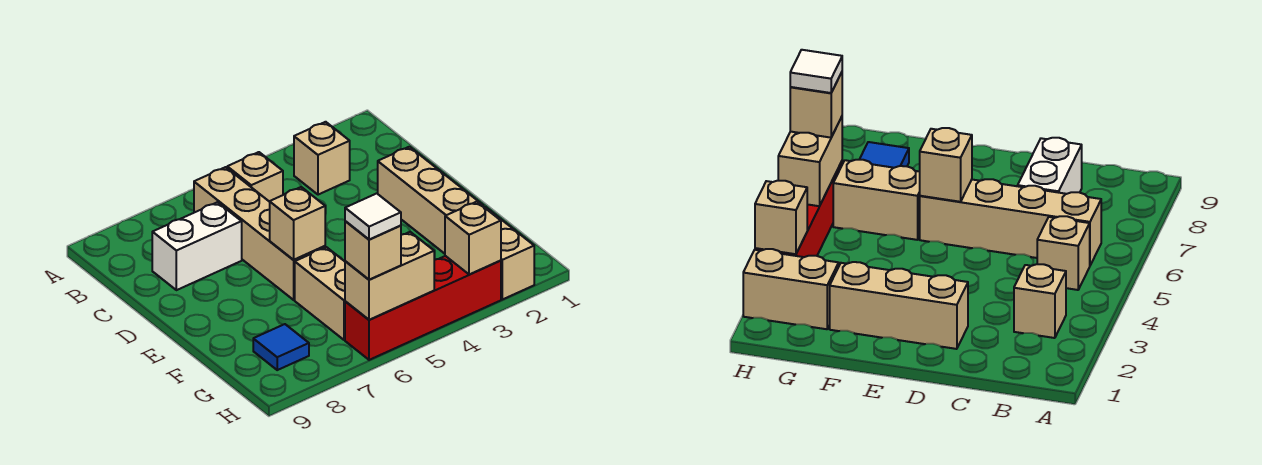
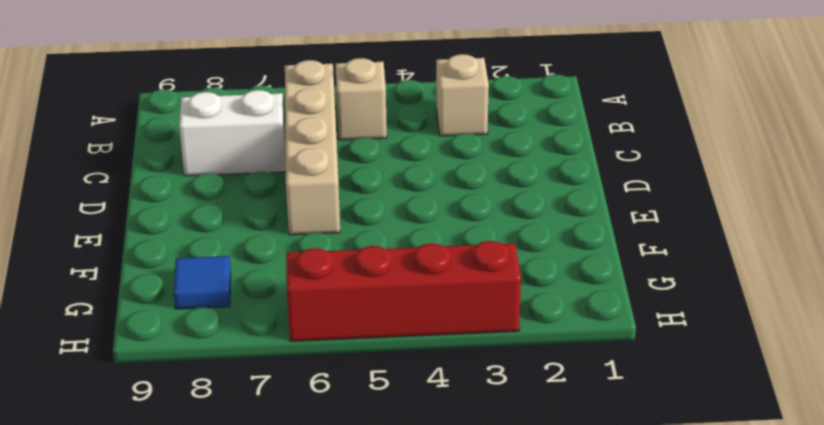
none -> tan 1x3 brick [378,147,484,254]
none -> tan 1x2 brick [295,247,345,340]
none -> tan 1x2 brick [484,207,534,300]

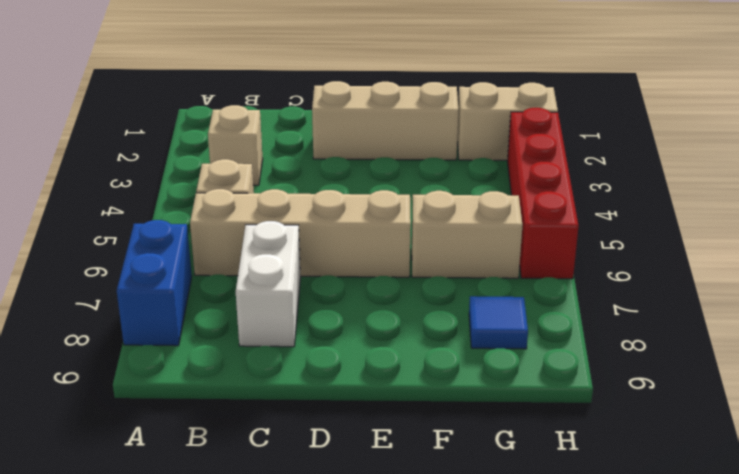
blue 1x2 brick [117,220,192,346] -> none
none -> tan 1x1 brick [270,187,325,260]
none -> tan 1x1 brick [445,202,501,274]
none -> tan 1x2 brick [345,232,435,320]

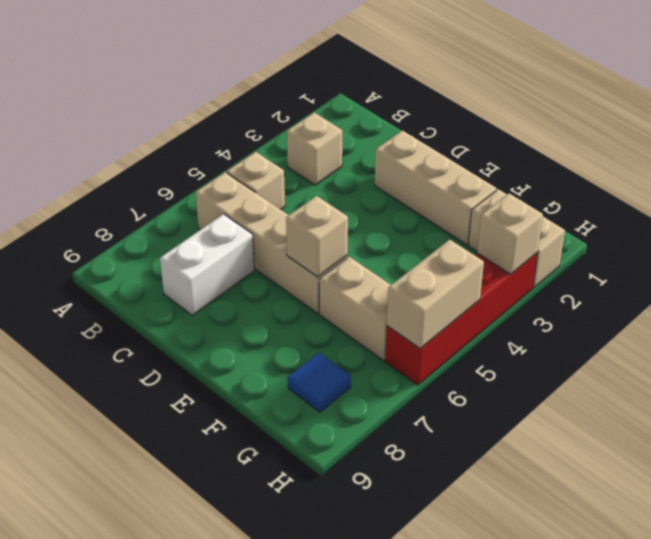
none -> tan 1x1 brick [345,221,401,280]
none -> white 1x1 tile [345,193,401,240]

